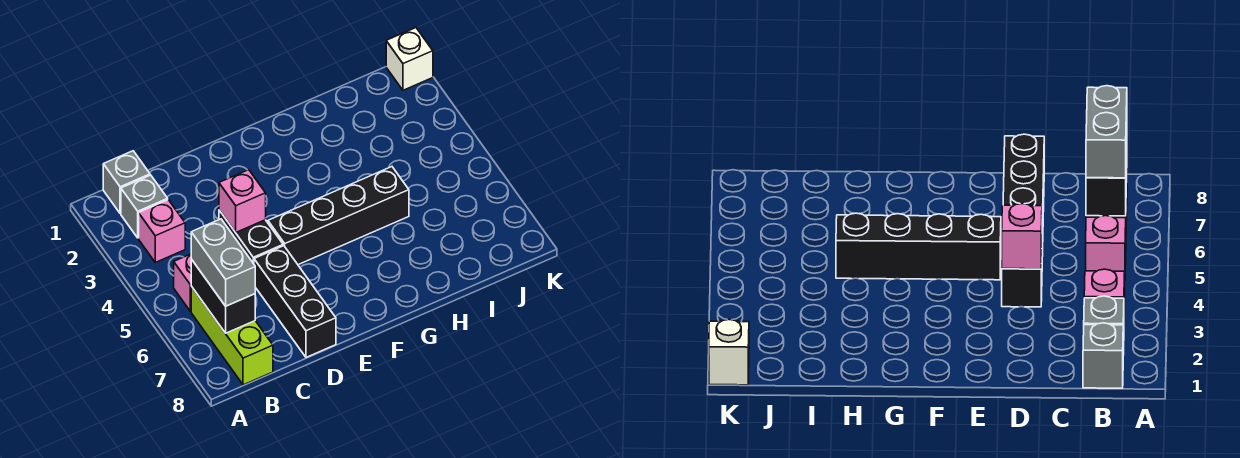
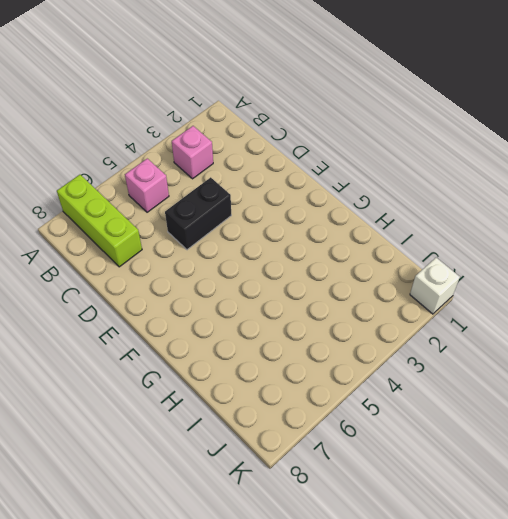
lime 1x3 brick [57,175,142,267] -> lime 1x3 brick turned to [191,286,273,385]
none -> grey 1x1 brick [103,151,150,214]
none -> grey 1x1 brick [121,175,168,238]
none -> black 1x3 brick [254,246,336,357]

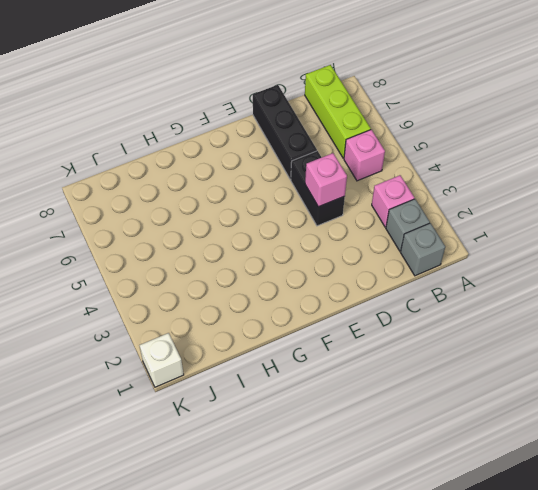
none -> black 1x4 brick [268,167,409,265]
none -> black 1x2 brick [191,259,255,333]
none -> grey 1x2 brick [191,219,255,306]

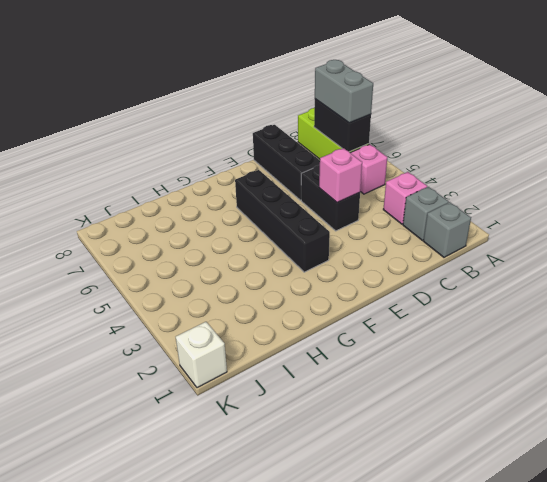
black 1x4 brick [235,170,330,272] -> black 1x4 brick turned to [268,167,409,265]

